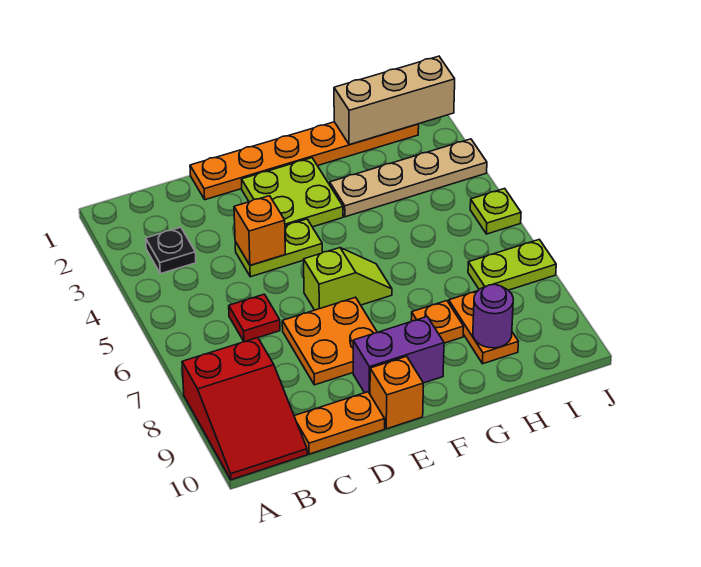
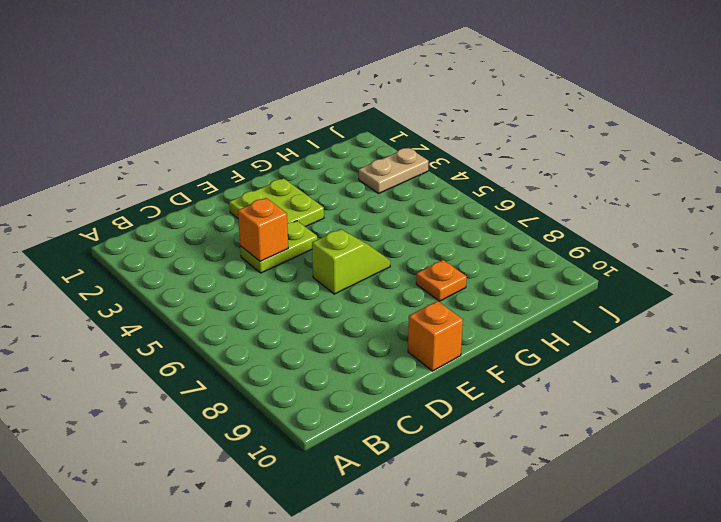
tan 1x2 plate [359,148,429,193] -> tan 1x4 plate [330,139,487,217]
none -> red 2x3 slope [182,338,307,480]
none -> black 1x1 plate [146,227,196,274]
none -> red 1x1 plate [229,294,280,342]

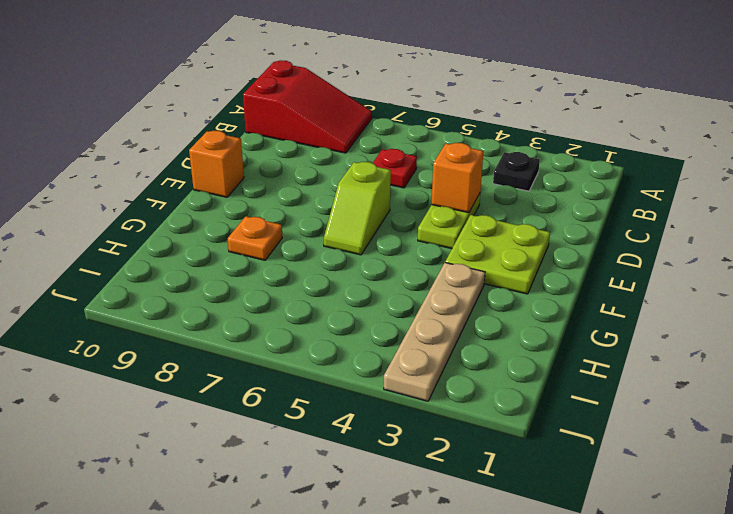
red 2x3 slope [243,61,372,153] -> red 2x3 slope turned to [182,338,307,480]
none -> orange 1x2 plate [294,392,385,454]
none -> orange 1x6 plate [190,122,419,200]
none -> orange 2x2 plate [282,297,377,385]

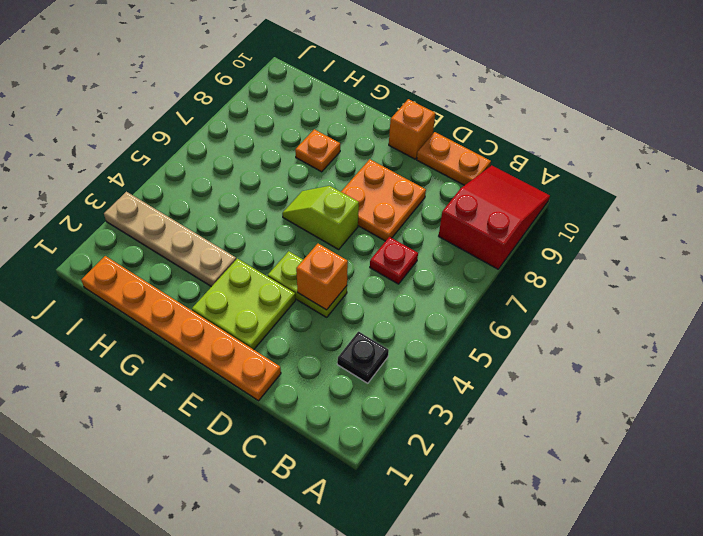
none -> purple 1x2 brick [353,317,444,394]
none -> orange 1x2 plate [449,291,518,364]
none -> lime 1x2 plate [468,240,556,290]

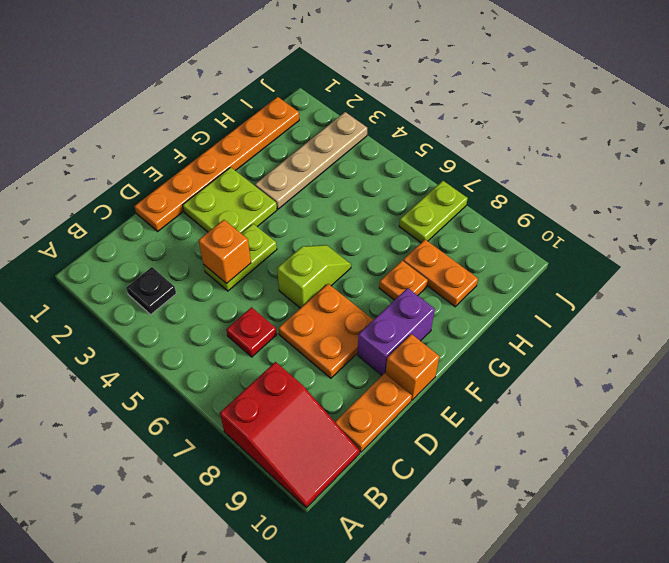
none -> lime 1x1 plate [470,188,521,234]
none -> tan 1x3 brick [334,56,455,145]
none -> purple 1x1 round brick [473,284,513,348]

